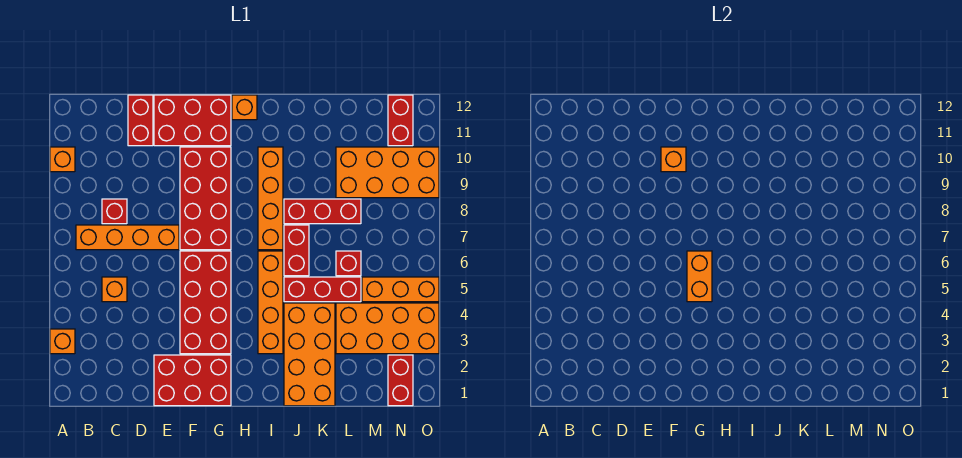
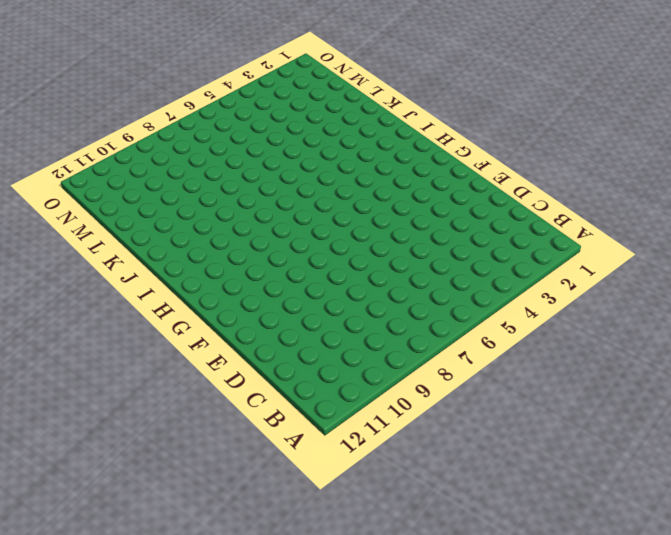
none -> orange 1x1 brick [50,329,75,354]
none -> orange 1x1 brick [50,147,75,172]
none -> orange 1x4 brick [76,225,179,250]

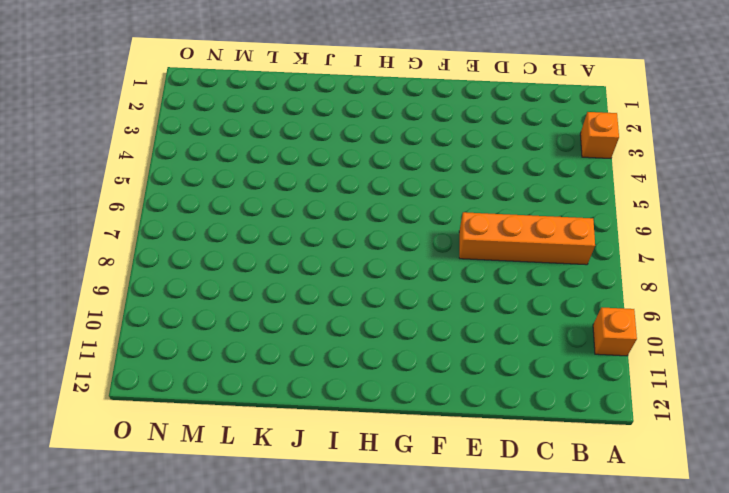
none -> orange 1x1 brick [102,277,127,302]
none -> red 1x1 brick [102,199,127,224]
none -> red 1x2 brick [128,95,153,146]

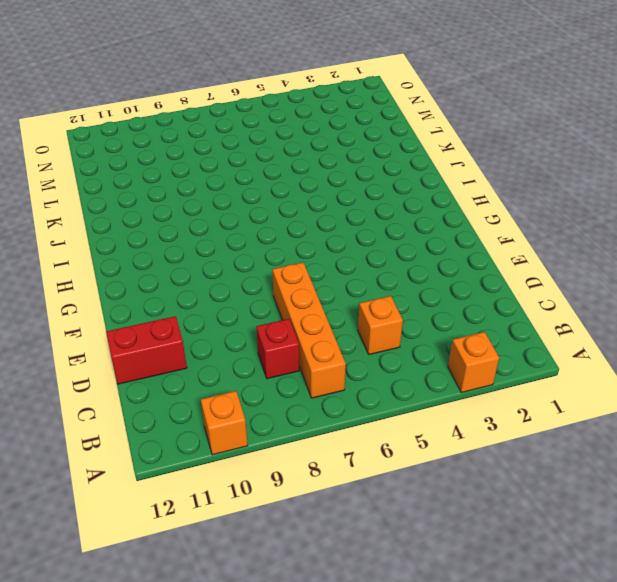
none -> red 2x3 brick [154,355,231,406]
none -> red 2x3 brick [154,95,231,146]
none -> red 2x4 brick [180,251,231,354]

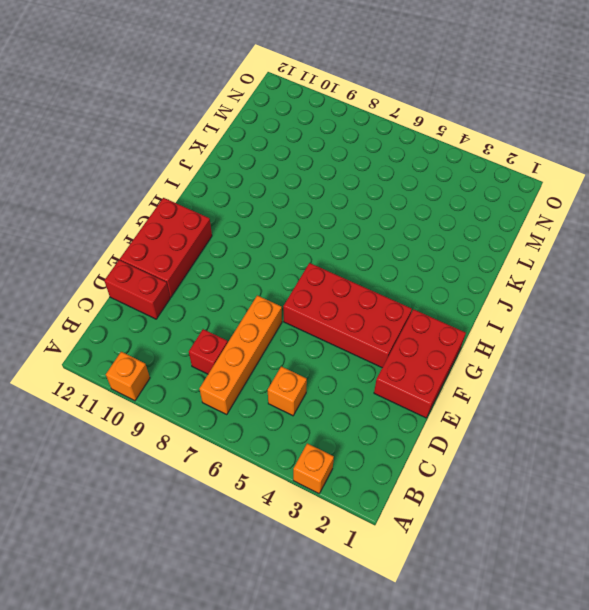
none -> red 2x4 brick [180,147,231,250]
none -> orange 1x1 brick [232,95,257,120]
none -> orange 1x4 brick [258,251,283,354]

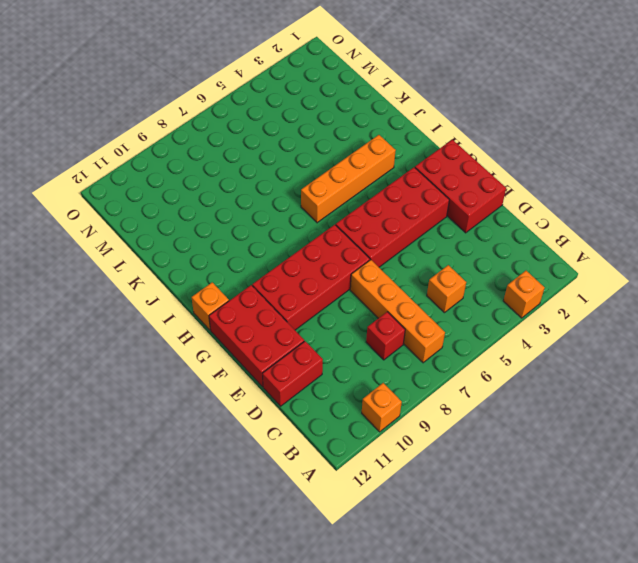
none -> orange 1x4 brick [258,147,283,250]
none -> orange 2x4 brick [284,303,335,406]
none -> red 1x3 brick [284,277,361,302]

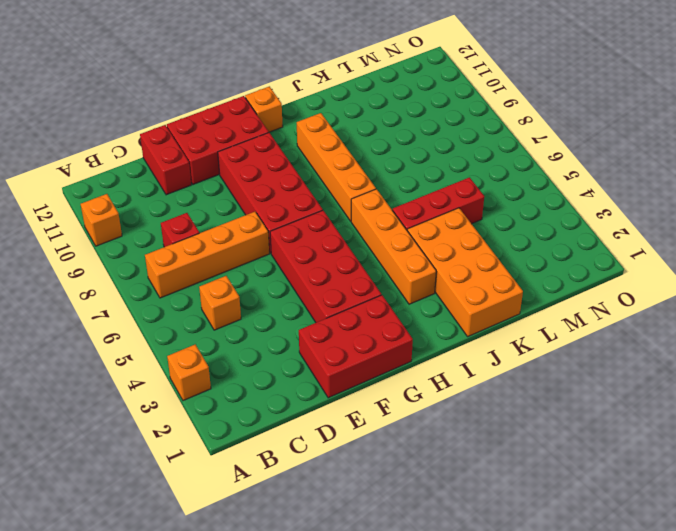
none -> red 1x2 brick [284,225,309,276]
none -> red 1x3 brick [284,199,361,224]
none -> orange 2x4 brick [336,303,439,354]

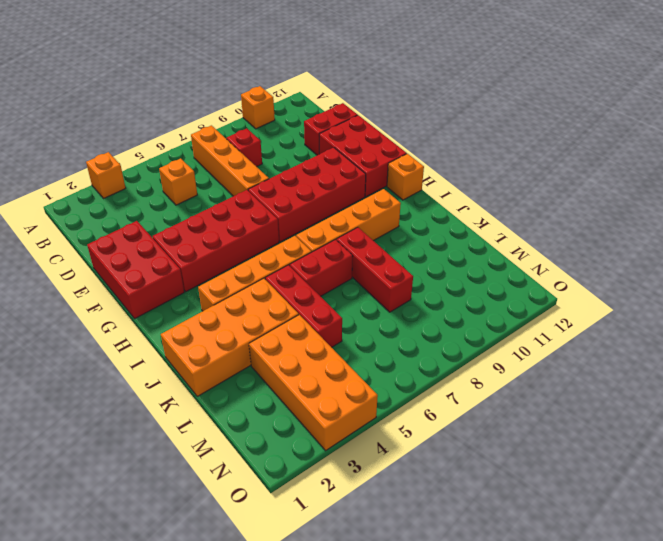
none -> red 1x1 brick [336,251,361,276]
none -> orange 2x4 brick [336,147,439,198]
none -> orange 1x3 brick [362,277,439,302]

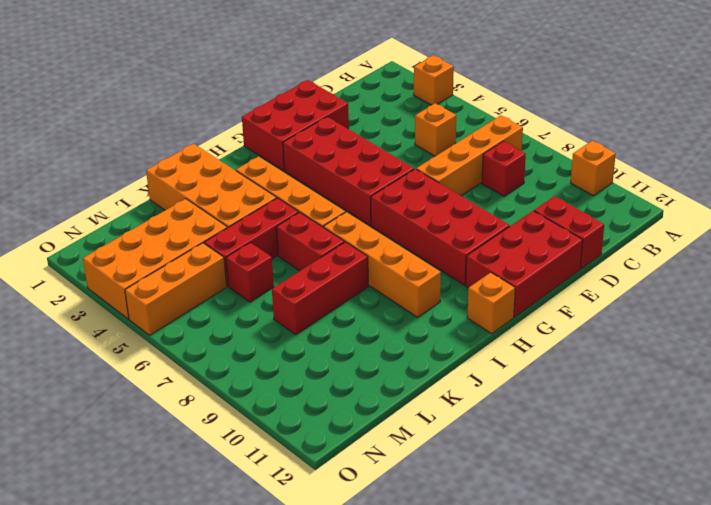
none -> orange 2x4 brick [336,147,439,198]
none -> red 1x2 brick [388,355,413,406]
none -> red 1x2 brick [388,95,413,146]

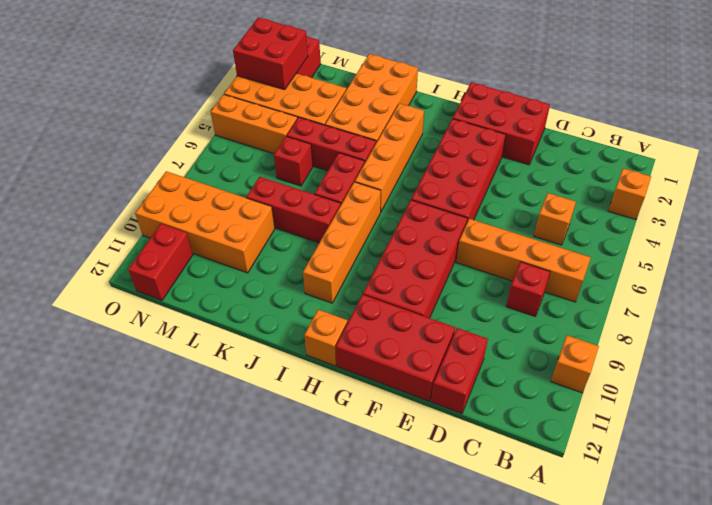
red 2x2 brick [233,18,308,90] -> none
none -> orange 1x1 brick [661,147,686,172]
none -> orange 1x2 brick [687,251,712,302]

